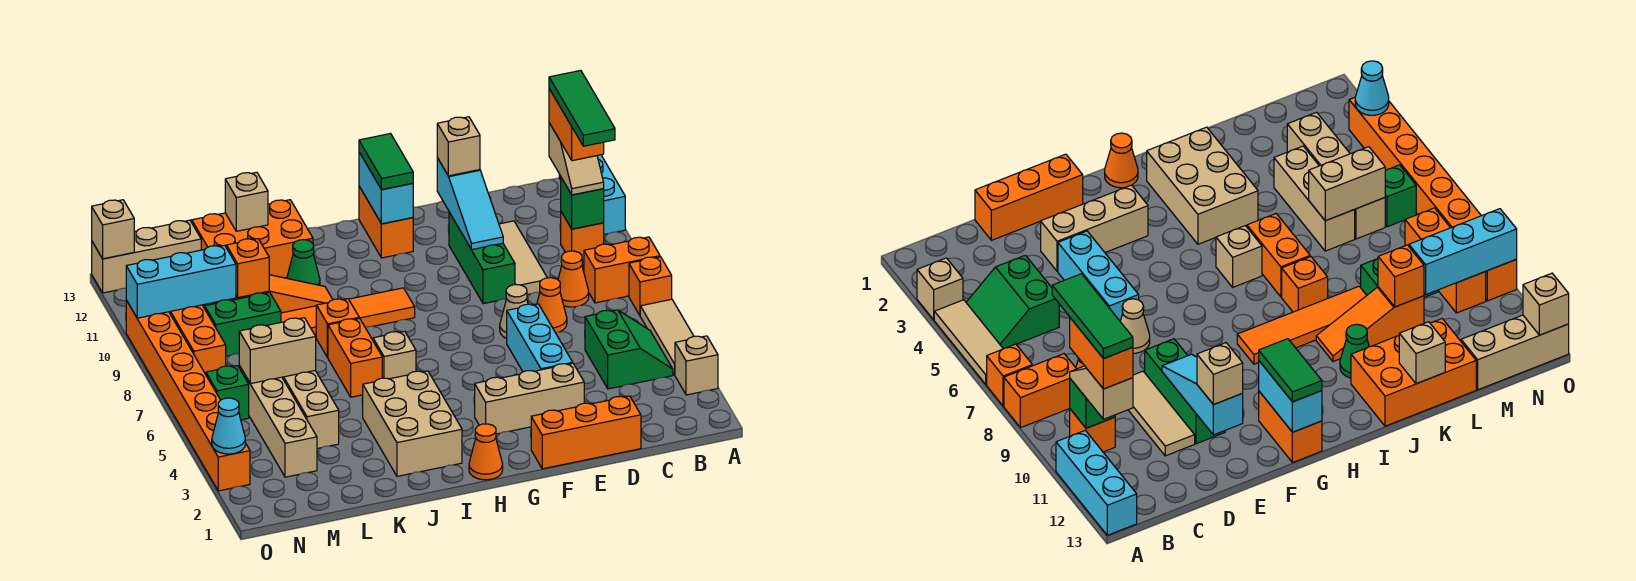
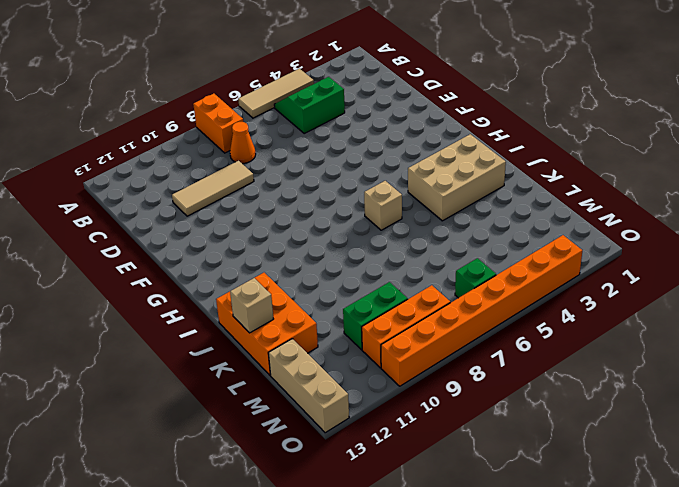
green 1x2 brick [343,282,408,350] -> green 1x2 brick turned to [205,293,281,356]
none -> tan 1x1 brick [675,336,718,395]
none -> orange 1x1 brick [629,257,672,315]
none -> cyan 1x3 brick [559,155,625,235]
none -> orange 1x1 brick [561,212,604,261]

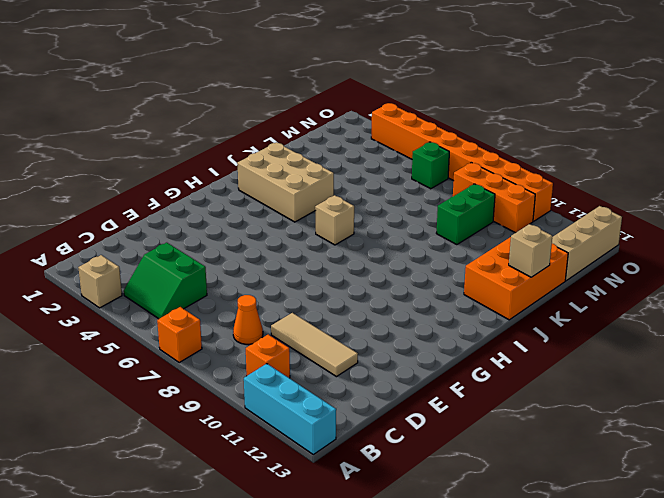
none -> tan 1x3 tile [640,299,694,375]
none -> orange 1x2 brick [584,237,660,303]
none -> orange 1x3 brick [531,396,641,469]
none -> orange 1x1 cone [537,278,567,333]

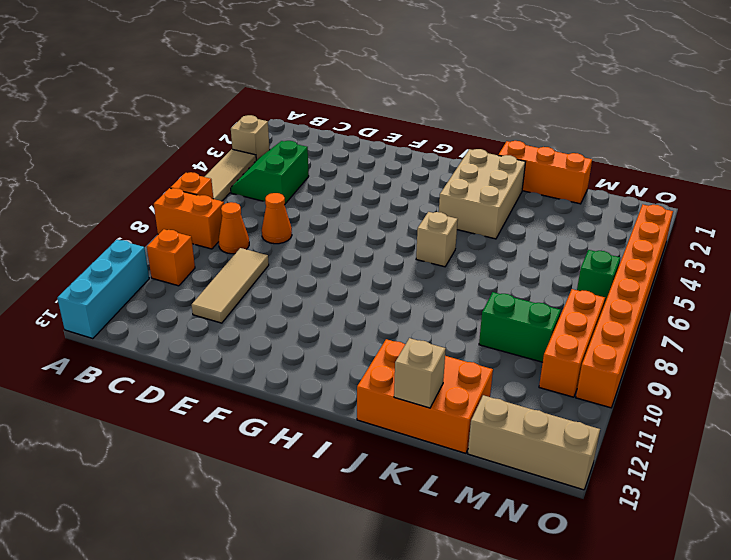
orange 1x3 brick [498,141,592,204] -> orange 1x3 brick moved to [531,396,641,469]
none -> tan 1x3 brick [475,363,584,434]
none -> cyan 1x3 brick [507,304,573,372]
none -> tan 1x1 cone [500,285,528,339]
none -> green 1x3 brick [449,212,515,304]

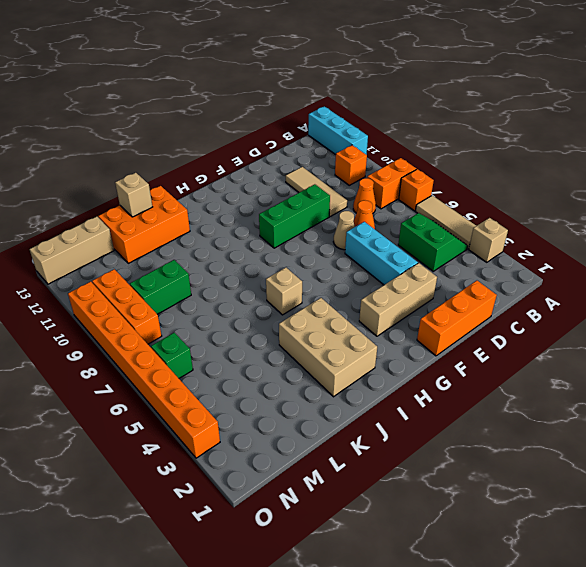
green 1x3 brick [259,184,330,248] -> green 1x3 brick turned to [449,212,515,304]
none -> orange 1x2 brick [359,187,413,258]
none -> orange 1x1 cone [469,424,503,480]
none -> orange 1x4 tile [281,288,415,337]
none -> orange 1x2 brick [328,318,382,397]

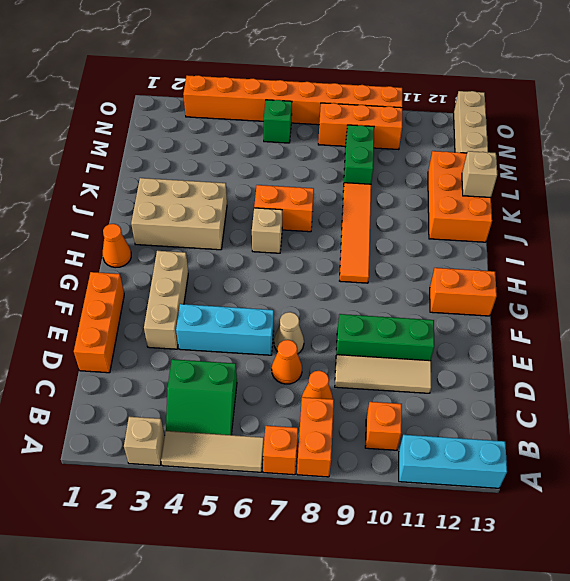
none -> orange 1x1 brick [316,299,359,358]
none -> orange 1x3 slope [229,275,333,313]
none -> green 1x1 cone [287,240,320,285]
none -> tan 1x3 brick [282,370,339,448]

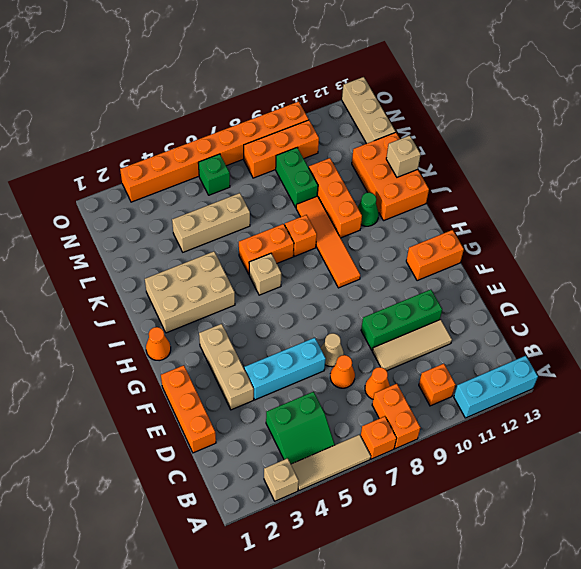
orange 1x3 brick [309,158,362,238] -> orange 1x3 slope [229,275,333,313]
none -> tan 1x4 brick [239,366,317,477]
none -> green 1x1 brick [561,178,604,229]
none -> cyan 1x3 slope [437,158,503,250]
none -> cyan 1x2 brick [359,152,413,224]

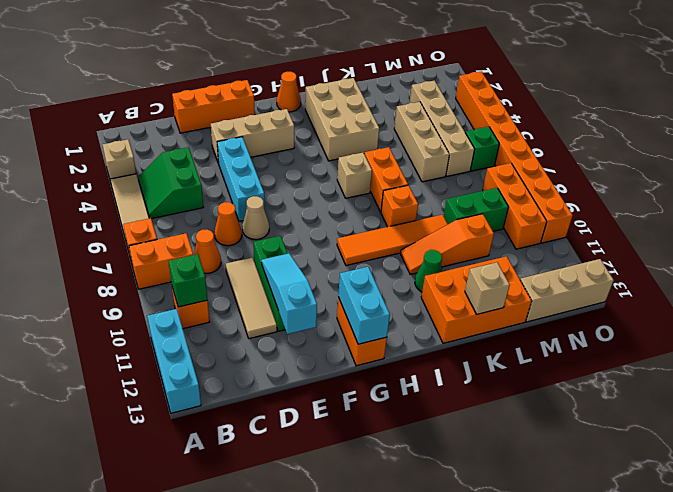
none -> tan 1x2 brick [239,318,316,384]
none -> orange 1x1 brick [226,239,269,297]
none -> cyan 1x3 brick [126,245,236,318]
none -> cyan 1x1 cone [212,398,245,454]

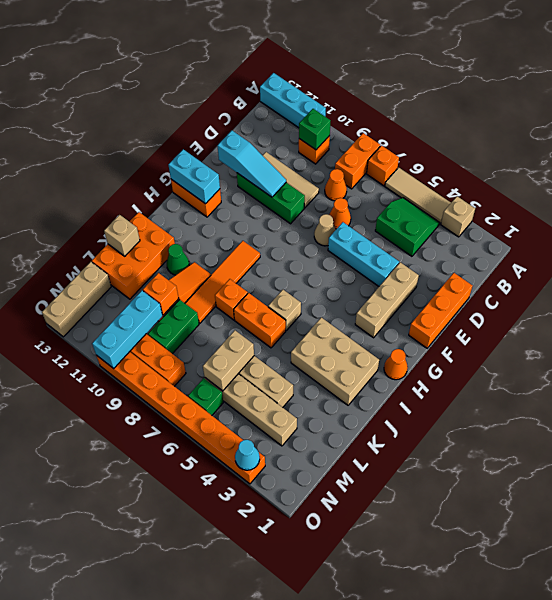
none -> tan 1x1 brick [92,200,134,259]
none -> tan 1x2 slope [549,123,604,195]
none -> tan 1x1 brick [437,117,480,176]
none -> green 1x2 tile [359,134,413,190]

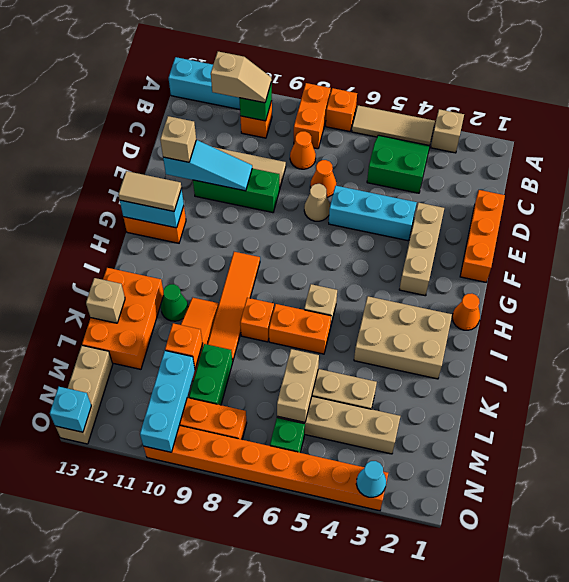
tan 1x2 tile [118,171,181,211] -> green 1x2 tile [359,134,413,190]
cyan 1x1 brick [50,387,91,432] -> tan 1x1 brick [92,200,134,259]
none -> orange 1x2 brick [549,89,604,161]
none -> green 1x3 tile [549,70,615,146]

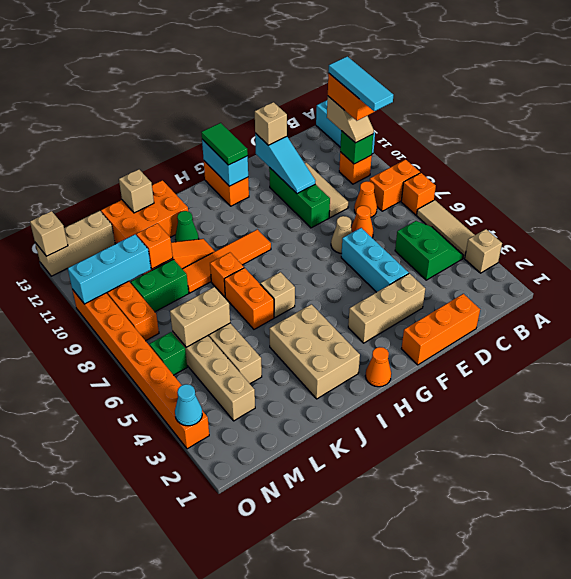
cyan 1x3 tile [328,56,393,111] -> green 1x3 tile [549,70,615,146]

